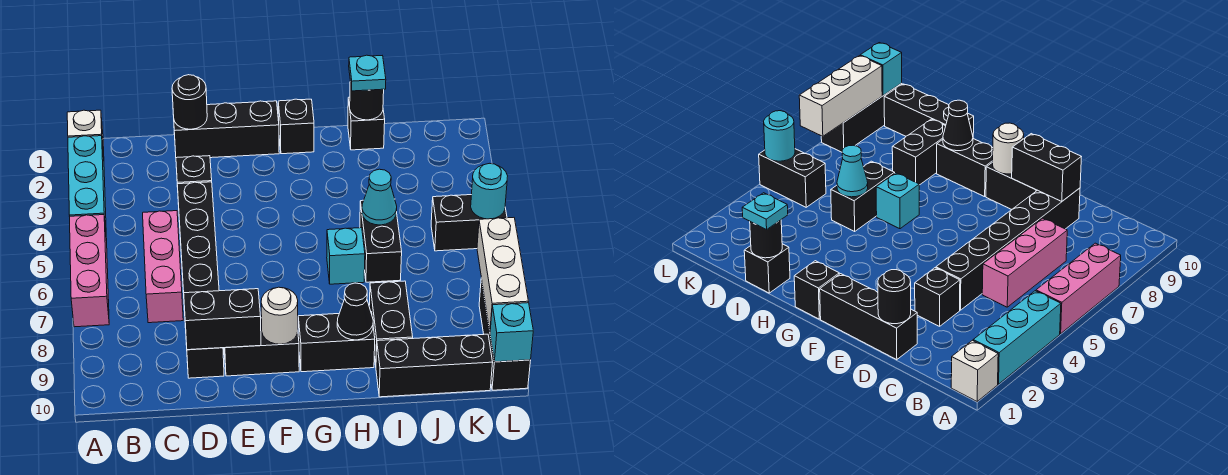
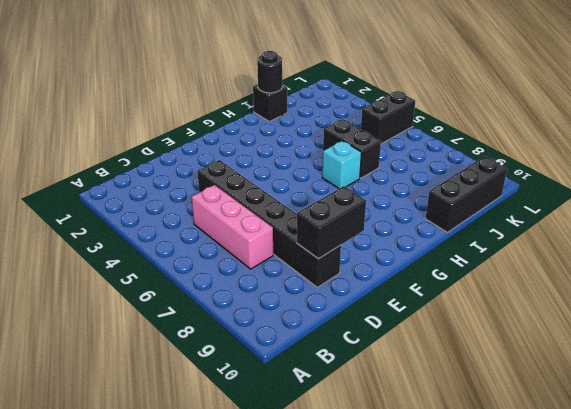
none -> white 1x1 brick [67,110,104,157]
none -> cyan 1x3 brick [68,136,107,240]
none -> pink 1x3 brick [69,215,109,327]

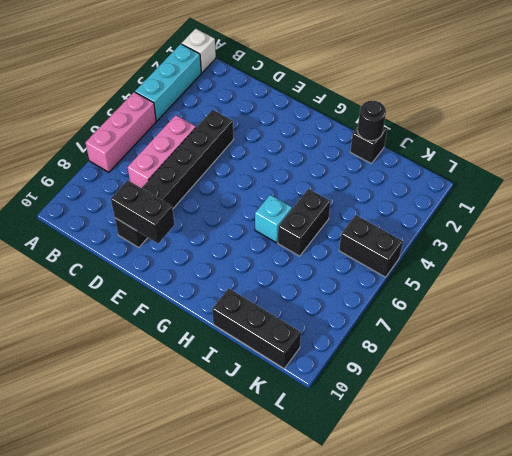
none -> black 1x3 brick [174,101,279,158]
none -> black 1x1 brick [176,156,212,187]
none -> black 1x2 brick [224,318,299,376]

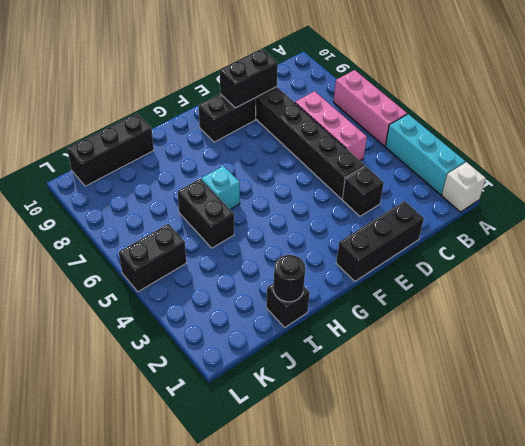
none -> black 1x1 brick [278,99,314,154]
none -> black 1x2 brick [298,312,375,372]
none -> black 1x2 brick [369,281,413,365]

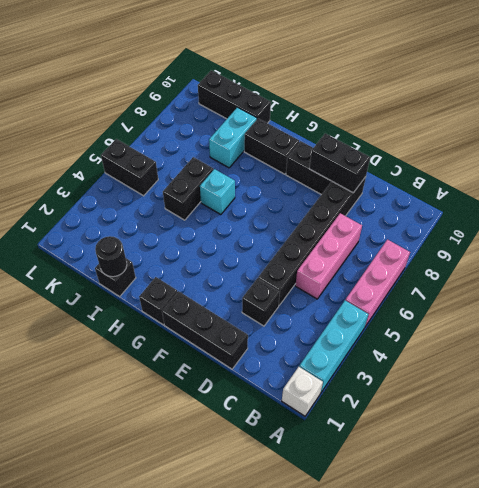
cyan 1x2 brick [209,107,257,168] -> black 1x2 brick [369,281,413,365]
none -> black 1x3 brick [479,278,531,390]
none -> black 1x1 round brick [172,75,207,129]
none -> white 1x1 round brick [261,287,298,344]

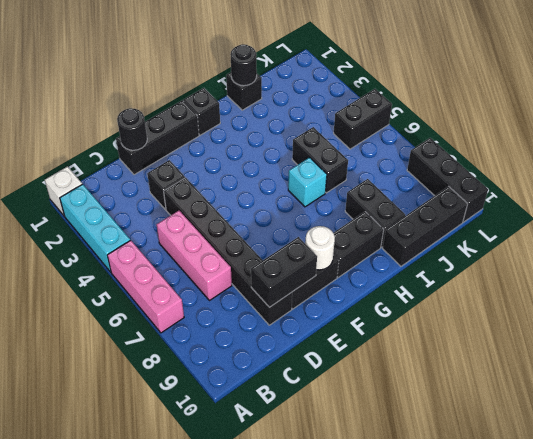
none -> black 1x1 cone [337,283,373,340]
none -> cyan 1x1 cone [362,169,397,225]
none -> cyan 1x1 round brick [471,163,508,219]

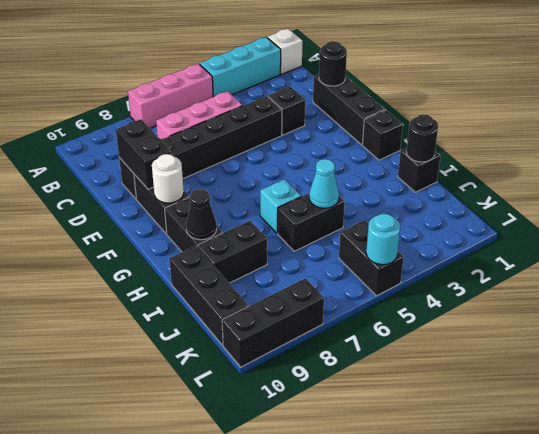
none -> white 1x3 brick [477,218,528,330]
none -> cyan 1x1 brick [490,303,533,362]
none -> cyan 1x1 plate [349,55,386,91]

